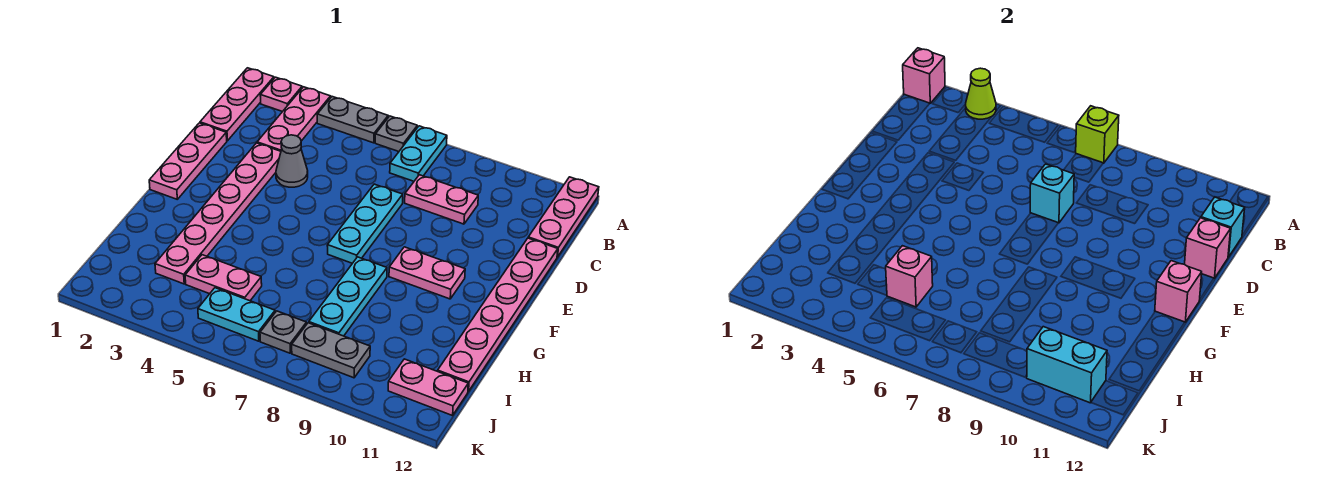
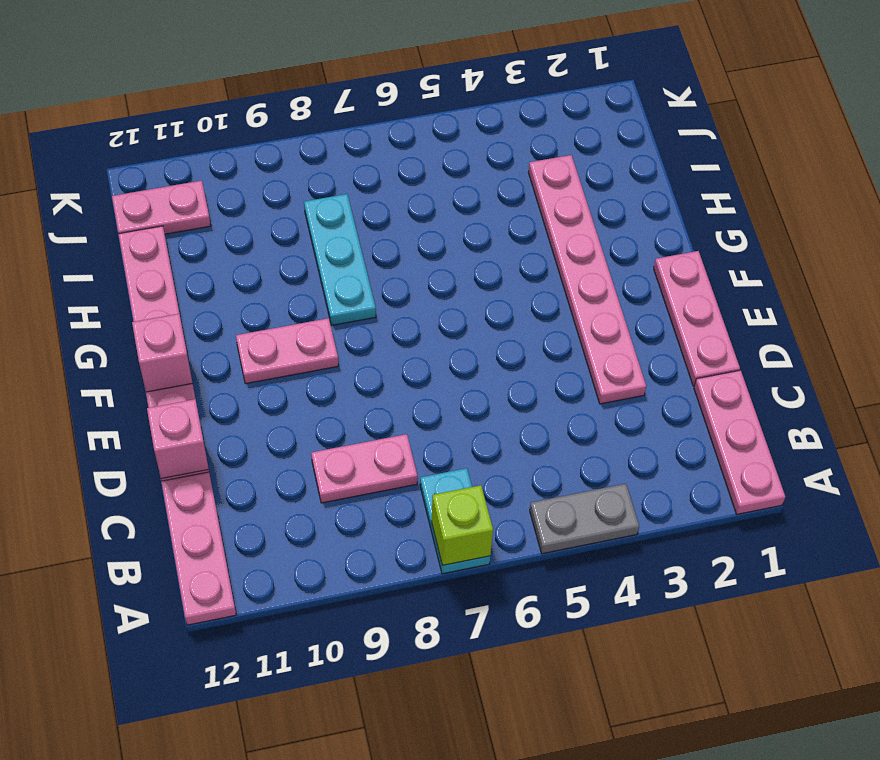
none -> pink 1x1 plate [260,77,302,112]
none -> pink 1x3 plate [257,87,331,151]
none -> grey 1x1 plate [375,116,417,152]

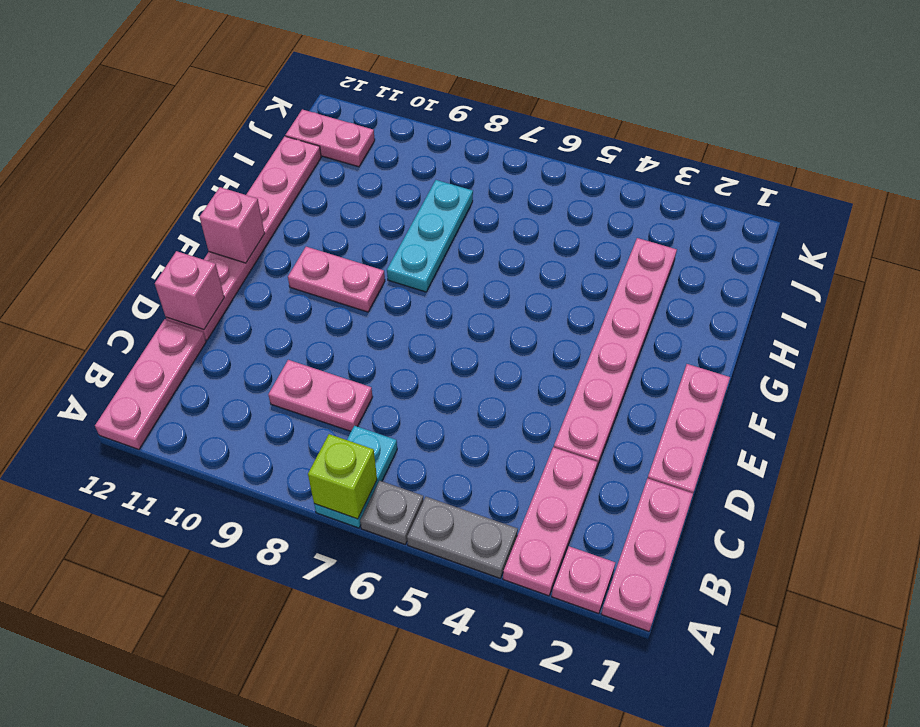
none -> grey 1x1 cone [276,135,308,187]
none -> cyan 1x3 plate [327,184,403,263]
none -> pink 1x2 plate [185,255,262,301]

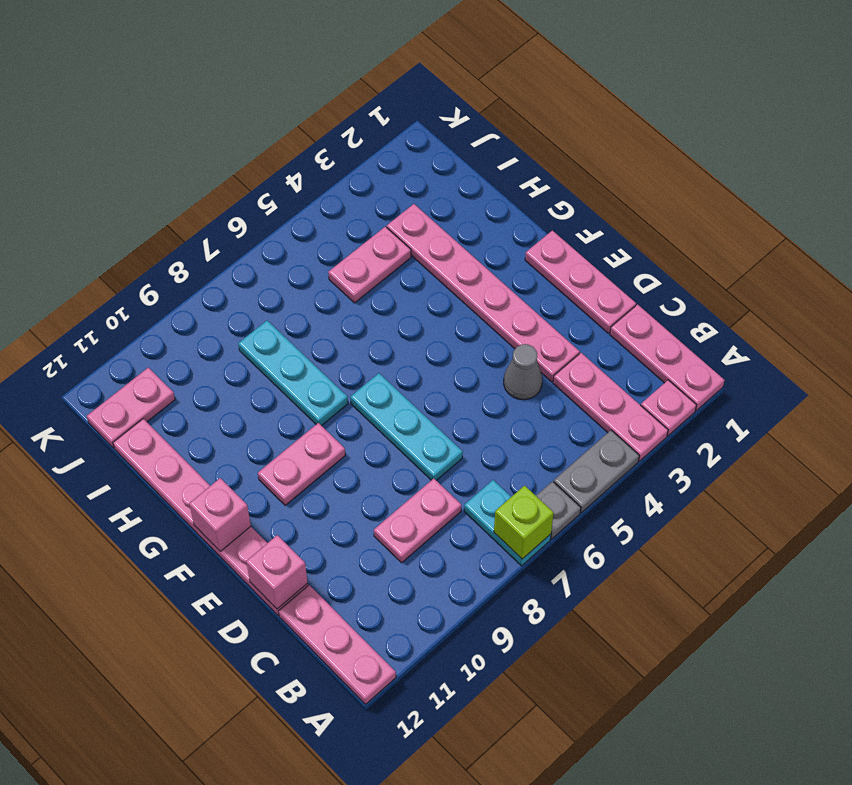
none -> cyan 1x2 plate [198,288,275,341]
none -> grey 1x1 plate [260,311,307,353]
none -> grey 1x2 plate [292,323,370,378]

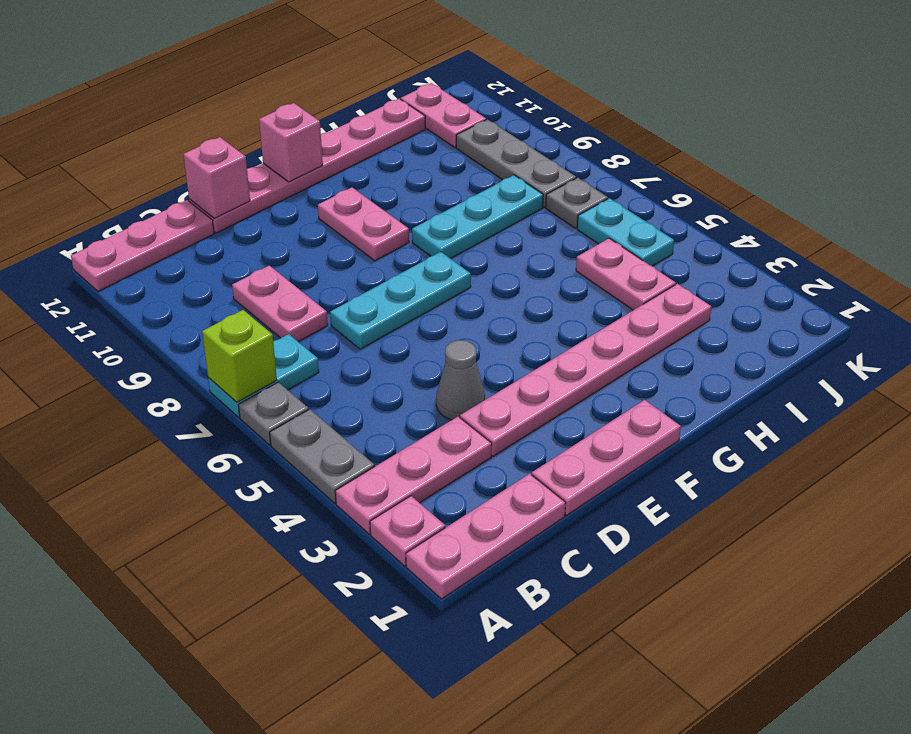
grey 1x3 plate [456,119,576,207] -> grey 1x2 plate [292,323,370,378]
none -> pink 1x1 brick [903,48,945,103]
none -> lime 1x1 cone [966,68,996,119]
none -> cyan 1x1 brick [1201,197,1245,257]

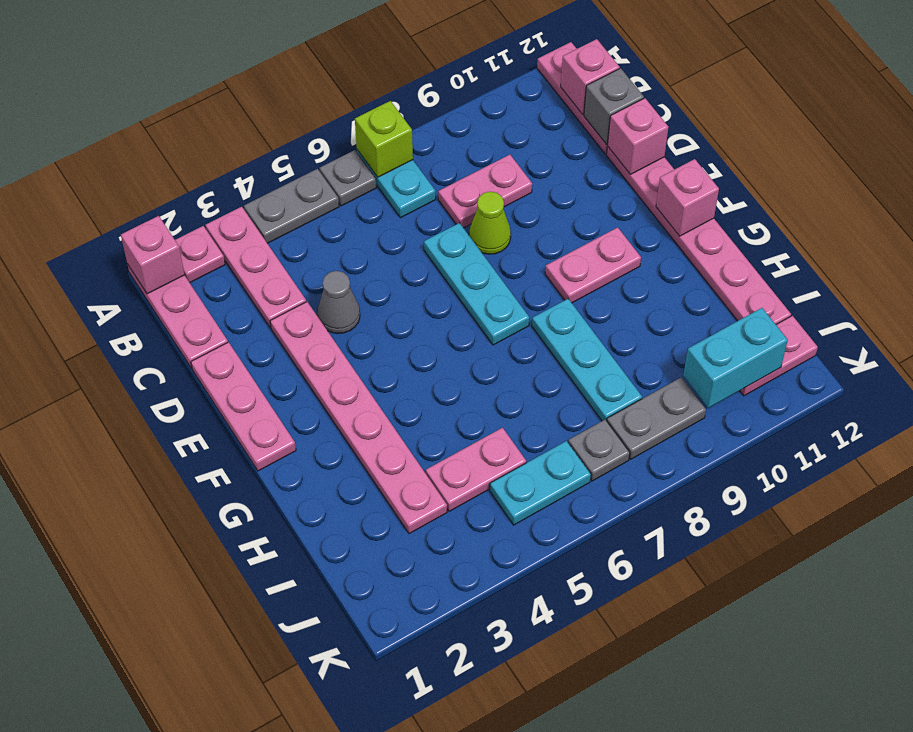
pink 1x1 brick [561,39,620,114] -> pink 1x1 brick moved to [886,246,933,307]
grey 1x1 brick [584,68,644,144] -> cyan 1x1 brick [1201,197,1245,257]
lime 1x1 cone [469,191,511,254] -> lime 1x1 cone moved to [966,68,996,119]
none -> cyan 1x1 brick [1030,164,1074,223]

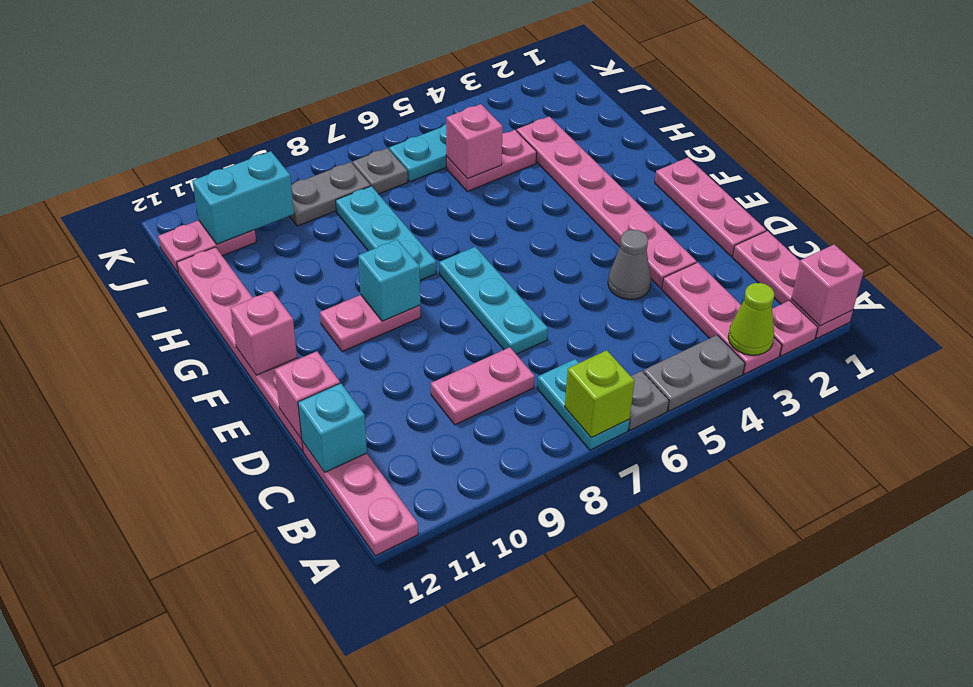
cyan 1x1 brick [358,240,420,321] -> cyan 1x1 brick moved to [1030,164,1074,223]

